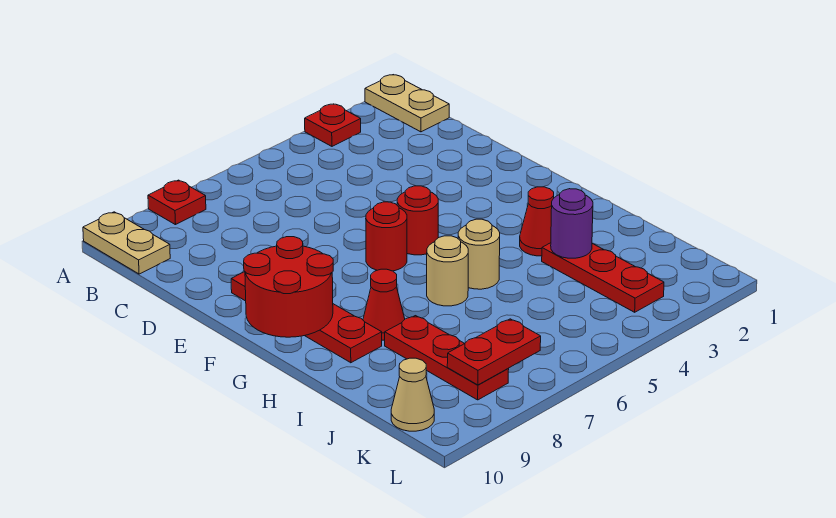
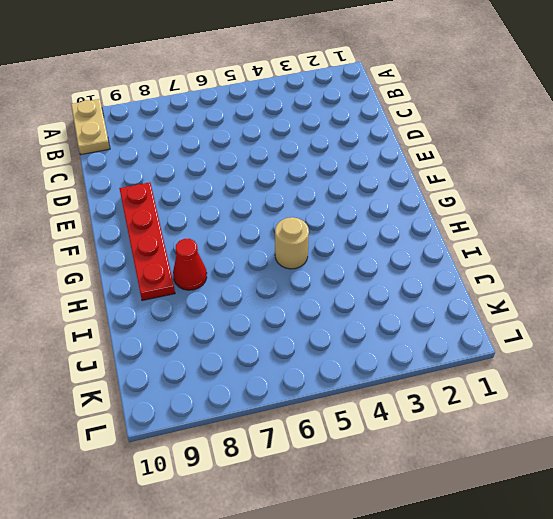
none -> tan 1x2 plate [365,75,449,132]
none -> red 1x1 plate [305,104,361,146]
none -> red 1x1 plate [148,180,206,225]

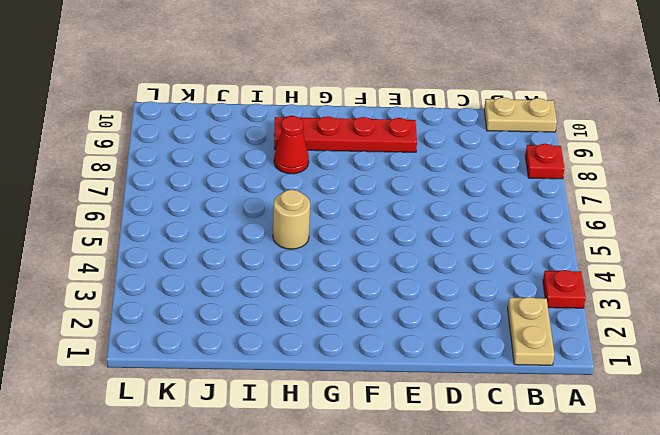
tan 1x2 plate [508,297,554,365] -> tan 1x2 plate turned to [365,75,449,132]
none -> red 1x1 round brick [397,186,438,255]
none -> red 1x1 round brick [366,202,407,271]
none -> red 1x1 cone [520,187,554,256]

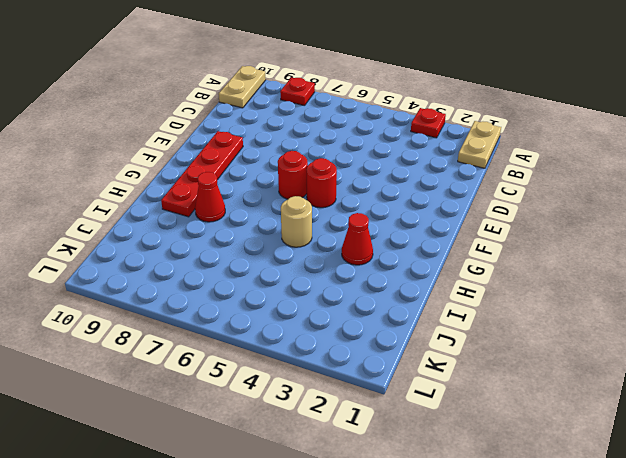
none -> tan 1x1 round brick [427,236,468,306]
none -> red 1x3 plate [542,243,664,312]
none -> red 1x3 plate [385,316,509,400]

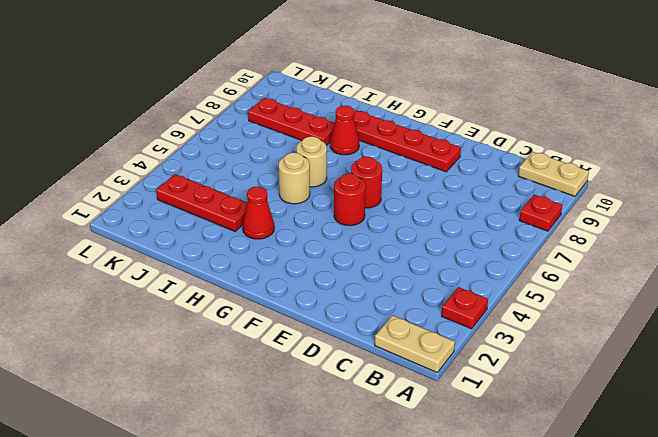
none -> tan 1x1 cone [391,358,434,431]
none -> red 2x2 round brick [244,237,333,337]
none -> purple 1x1 round brick [551,189,593,258]

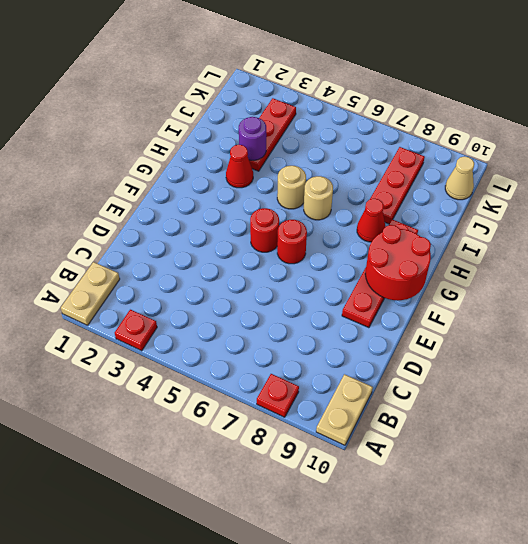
none -> red 1x2 plate [447,319,541,385]

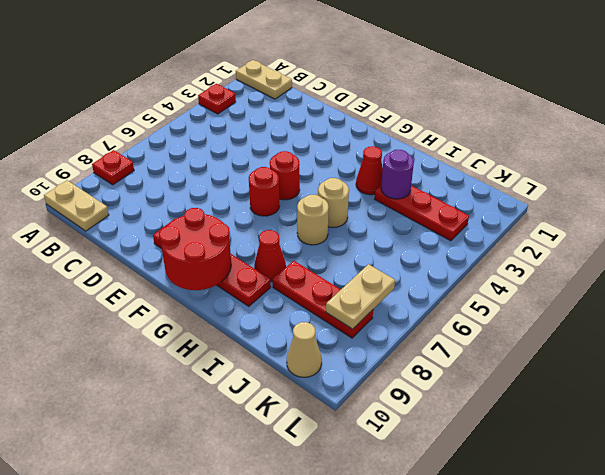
tan 1x2 plate [326,264,395,329] -> red 1x2 plate [447,319,541,385]

